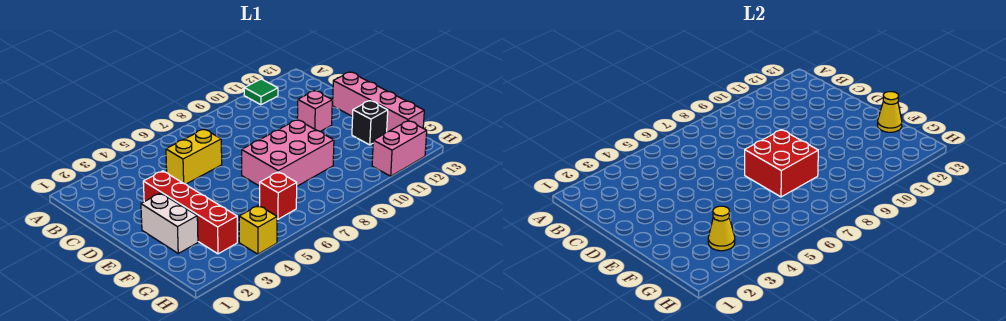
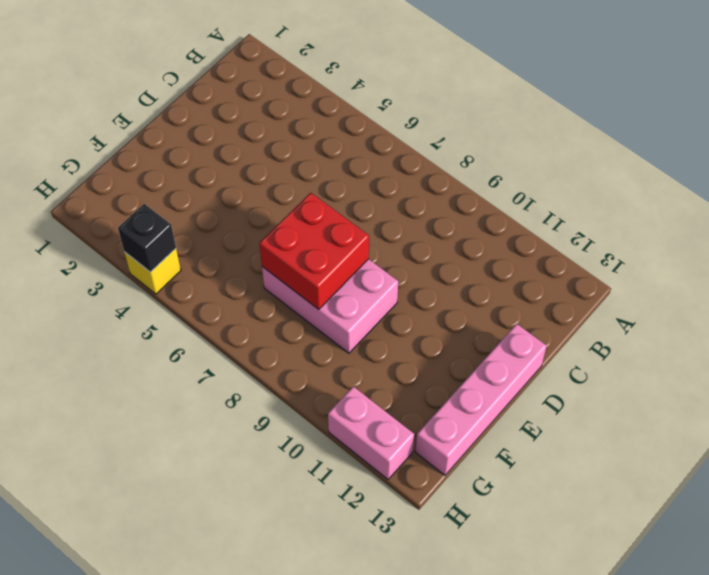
black 1x1 brick [118,204,176,272] -> black 1x1 brick moved to [352,101,388,145]
none -> green 1x1 tile [244,79,278,105]
none -> yellow 1x2 brick [166,129,222,184]
none -> red 1x4 brick [143,171,237,254]

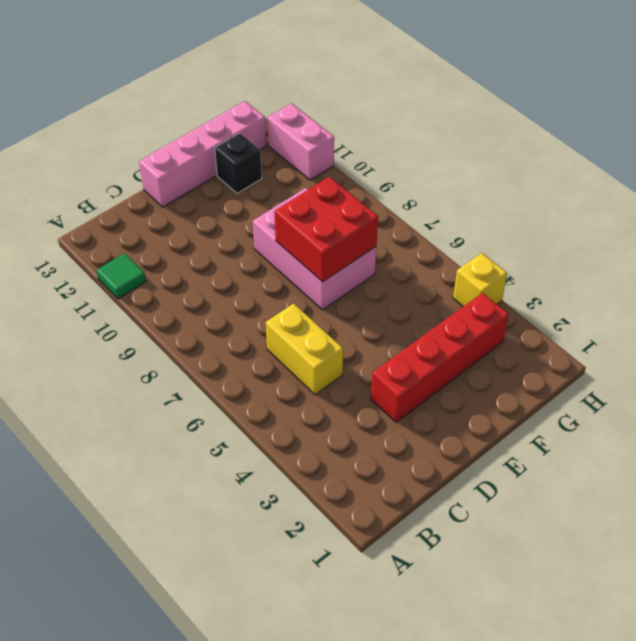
none -> pink 1x1 brick [297,91,332,131]
none -> white 1x2 brick [141,193,198,253]
none -> red 1x1 brick [260,172,297,219]

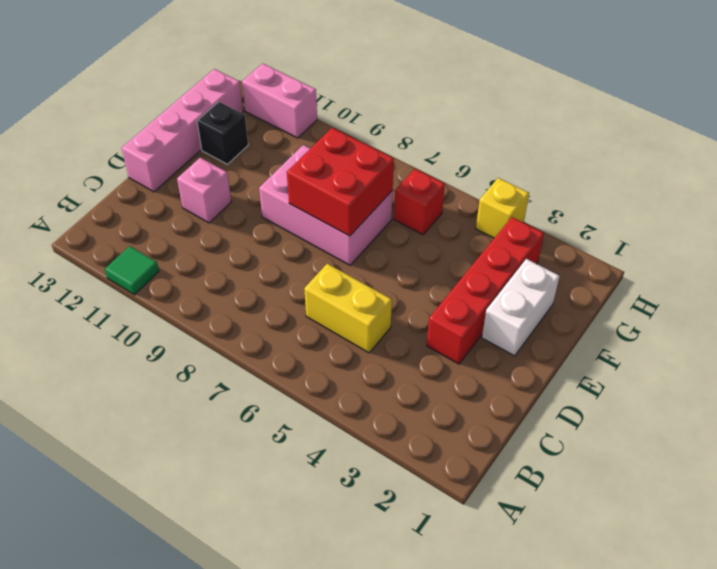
none -> yellow 1x1 cone [877,92,902,132]
none -> yellow 1x1 cone [708,206,735,251]

